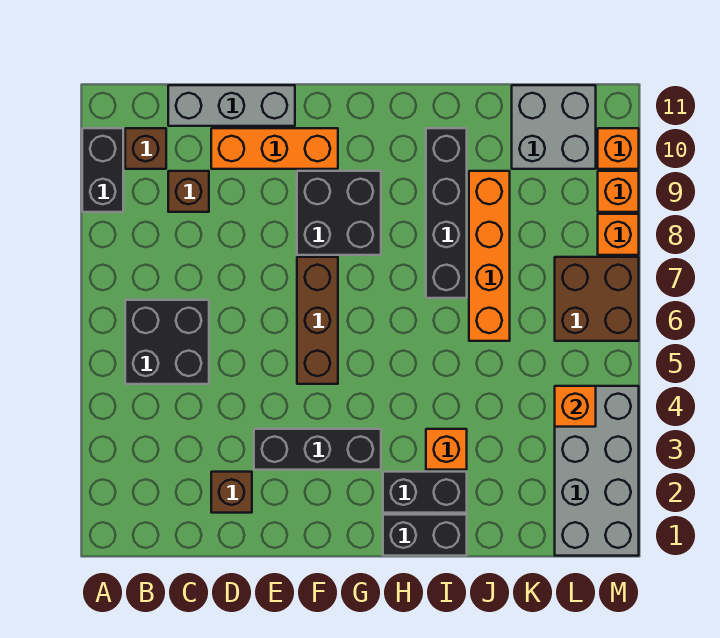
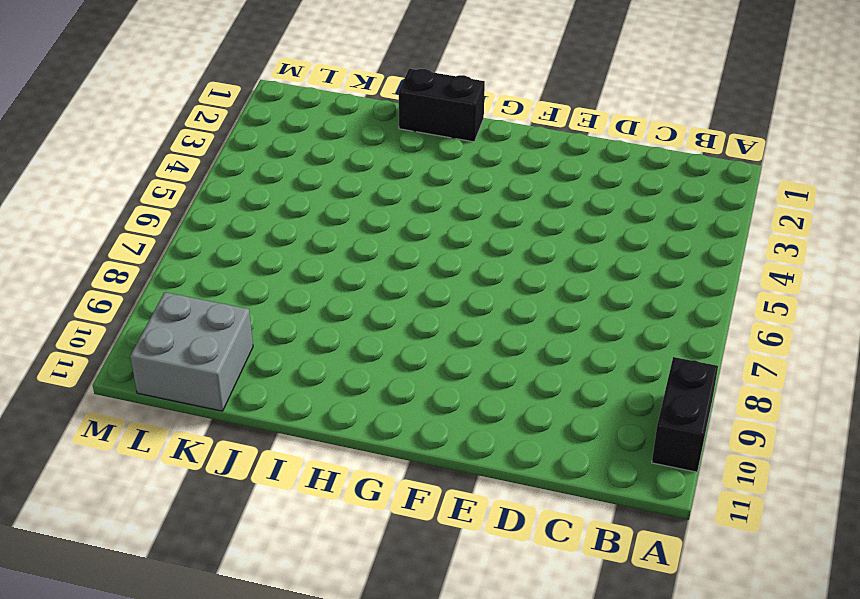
none -> black 2x2 brick [125,300,209,384]
none -> brown 1x1 brick [125,128,166,169]
none -> brown 1x1 brick [168,171,209,212]

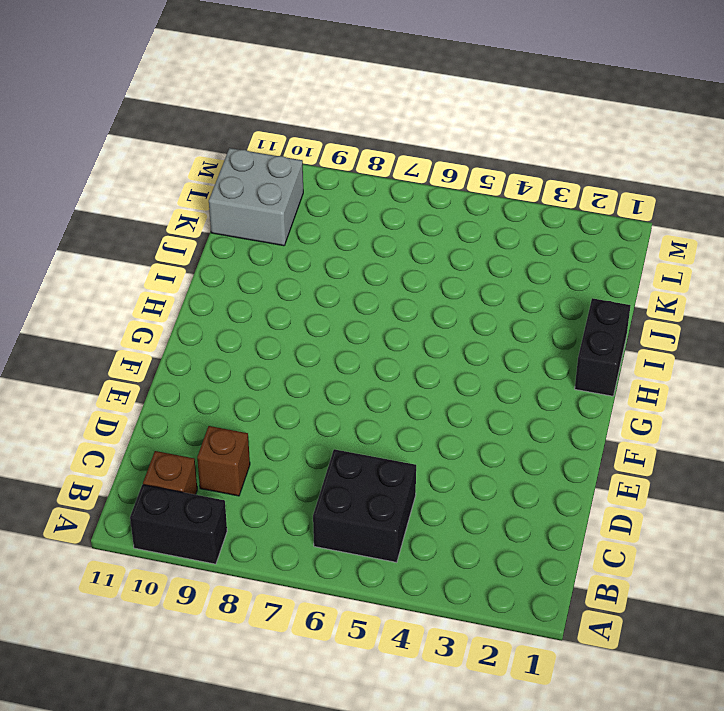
none -> grey 1x3 brick [168,85,295,126]
none -> brown 1x1 brick [211,472,252,513]
none -> orange 1x3 brick [211,128,338,169]

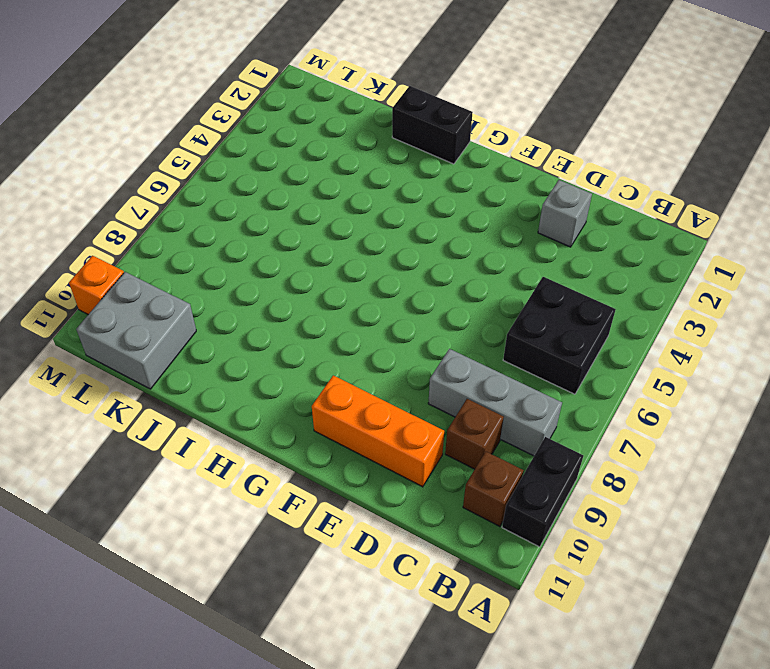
grey 1x3 brick [428,349,562,456] -> grey 1x3 brick moved to [168,85,295,126]
grey 1x1 brick [538,180,592,247] -> brown 1x1 brick [211,472,252,513]
none -> black 1x3 brick [254,429,381,470]
none -> brown 1x3 brick [297,257,338,384]
none -> black 2x2 brick [297,171,381,255]

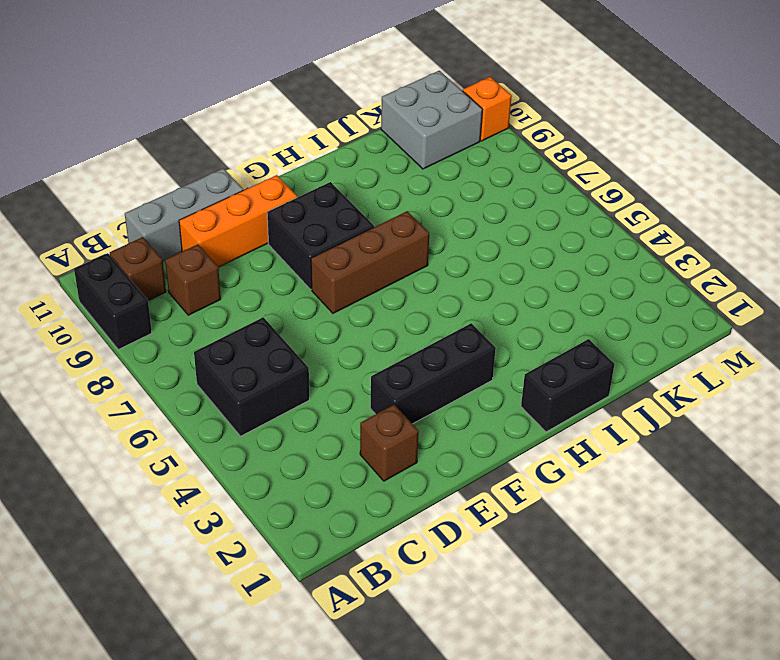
brown 1x3 brick [311,211,429,313] -> brown 1x3 brick turned to [297,257,338,384]
none -> black 1x2 brick [383,472,467,513]
none -> orange 1x1 brick [426,429,467,470]
none -> black 1x4 brick [426,128,467,298]

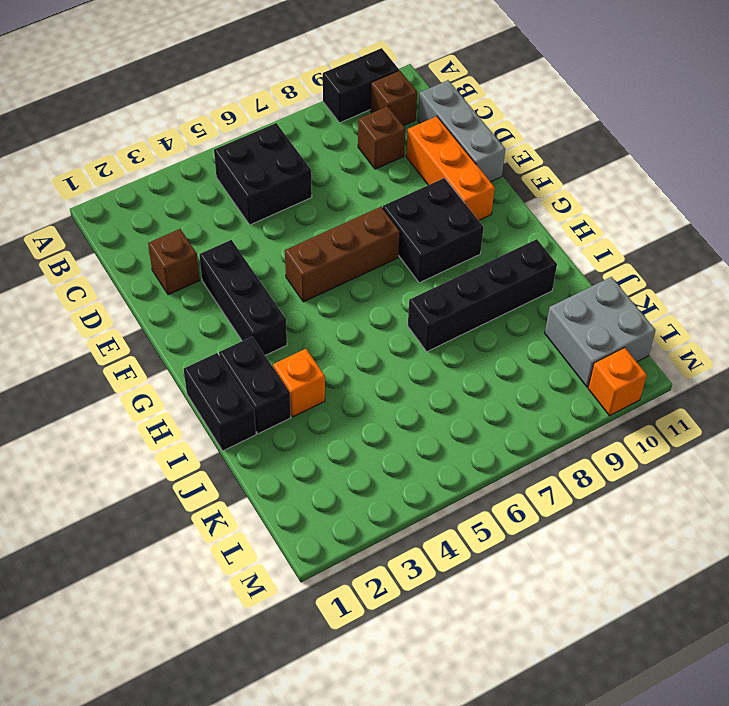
none -> orange 1x4 brick [469,171,510,341]
none -> grey 2x4 brick [555,386,639,556]
none -> brown 2x2 brick [555,257,639,341]

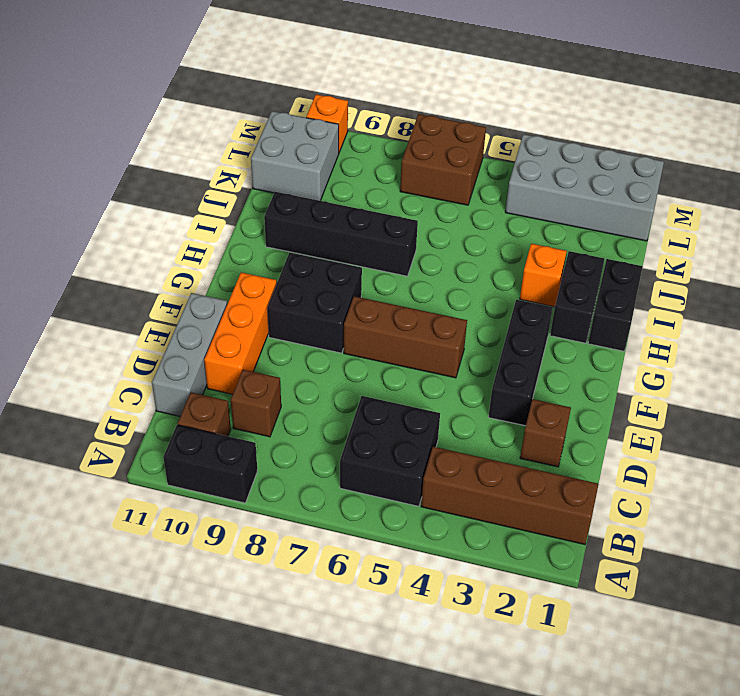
brown 1x4 brick [421,447,599,545] -> none
none -> orange 1x4 brick [469,171,510,341]
none -> orange 1x1 brick [598,214,639,255]
none -> orange 1x1 brick [598,171,639,212]

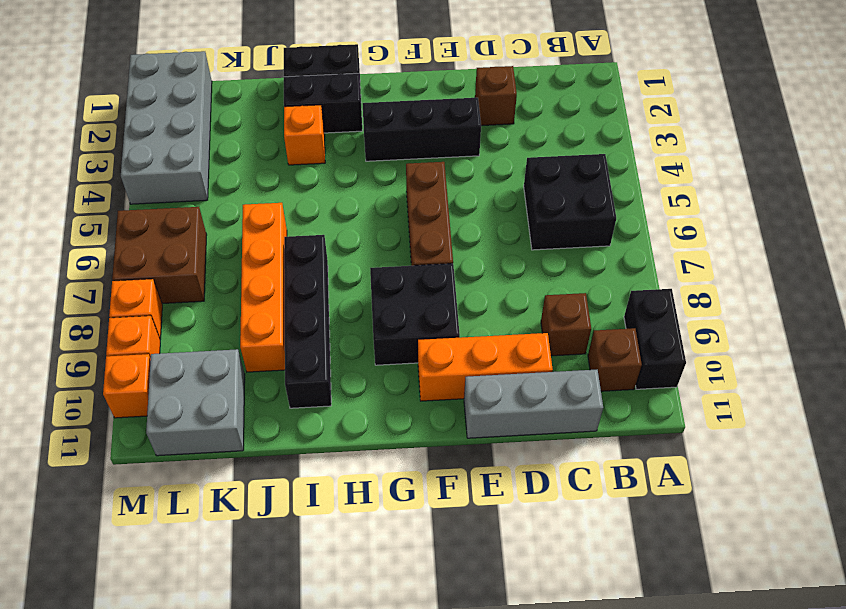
none -> orange 1x1 brick [555,386,596,427]

